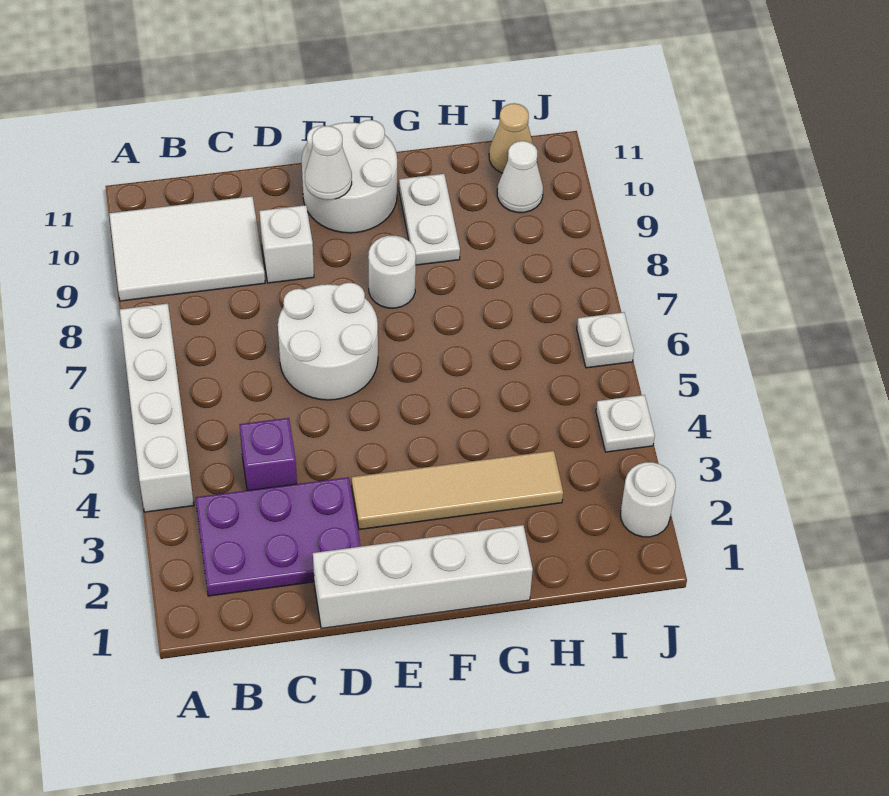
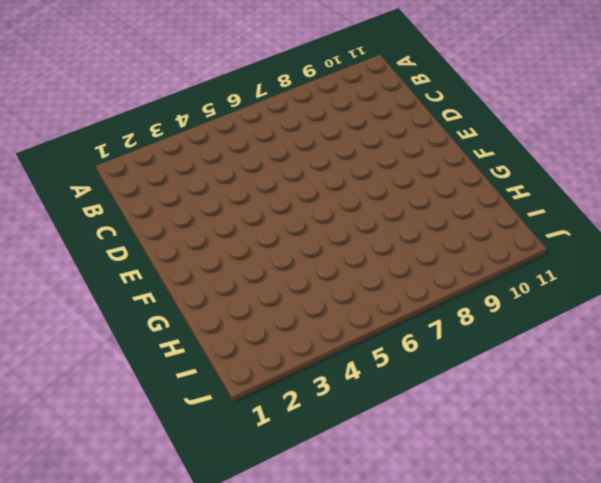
none -> white 1x4 brick [120,303,194,512]
none -> white 2x3 tile [109,196,265,301]
none -> purple 2x3 plate [196,477,361,596]

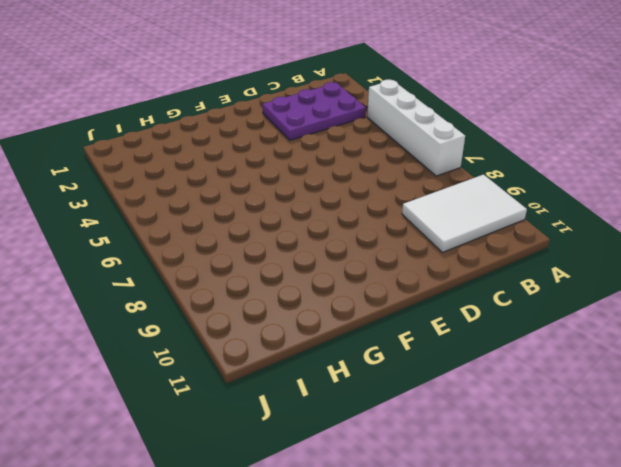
none -> purple 1x1 brick [239,418,297,490]
none -> white 1x4 brick [313,525,533,628]
none -> white 2x2 round brick [278,283,378,400]

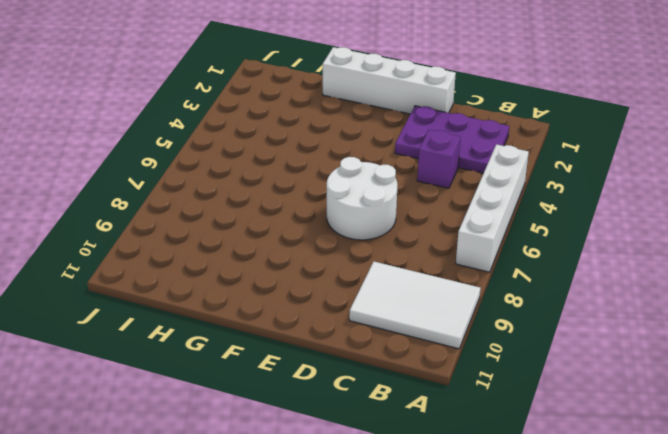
none -> white 1x1 brick [259,205,314,283]
none -> tan 1x4 tile [352,451,563,530]
none -> white 2x2 round brick [302,120,397,233]

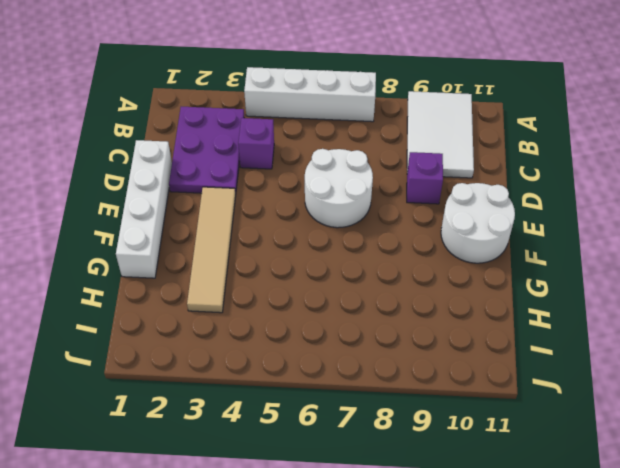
purple 1x1 brick [407,152,443,204] -> white 1x1 brick [259,205,314,283]
none -> white 1x1 round brick [368,236,416,308]
none -> white 1x2 plate [399,174,460,265]
none -> white 1x1 cone [497,141,543,213]

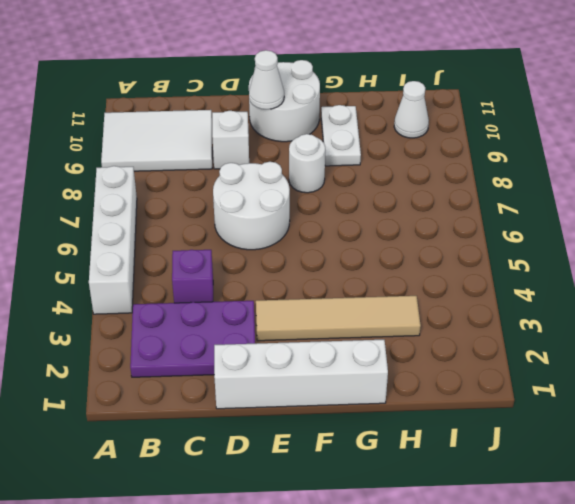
none -> tan 1x1 cone [489,103,533,173]
none -> white 1x1 round brick [621,462,676,537]
none -> white 1x1 plate [596,395,655,452]

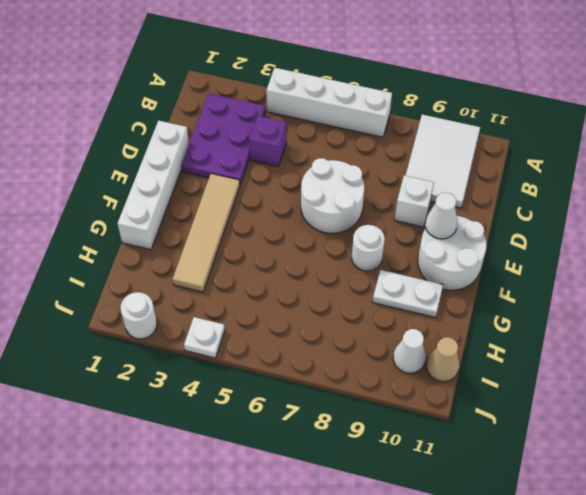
none -> white 1x1 plate [577,312,634,368]

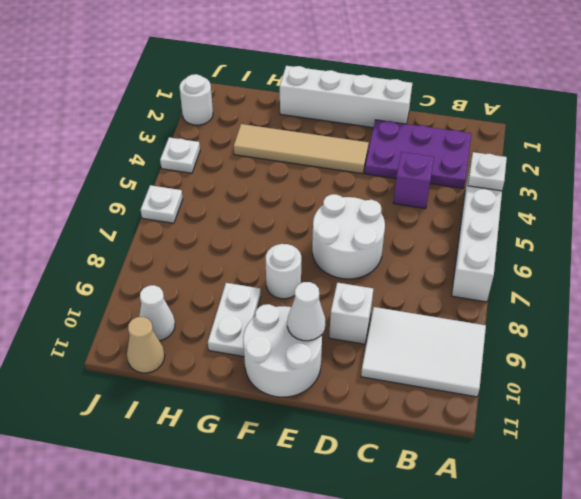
white 1x1 plate [468,152,507,191] -> none

